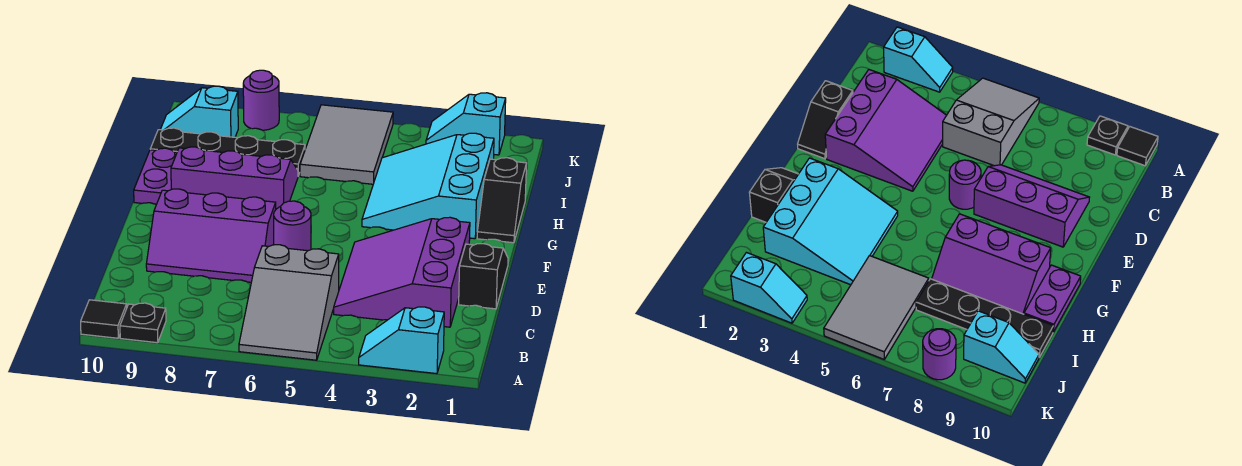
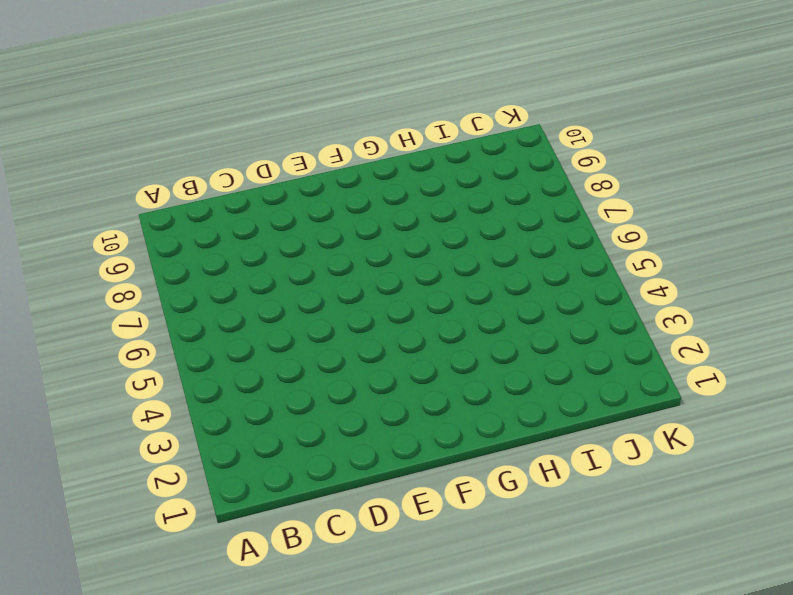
none -> cyan 1x2 slope [359,307,444,374]
none -> grey 2x3 slope [239,245,339,360]
none -> black 1x1 plate [120,303,166,343]

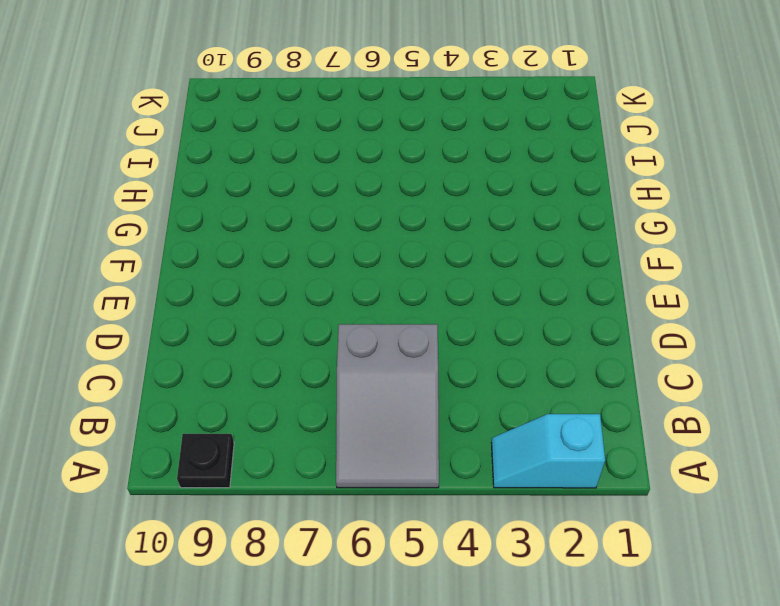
none -> black 1x1 tile [81,300,127,338]
none -> purple 3x3 slope [334,217,470,327]
none -> black 1x2 slope [459,244,508,309]

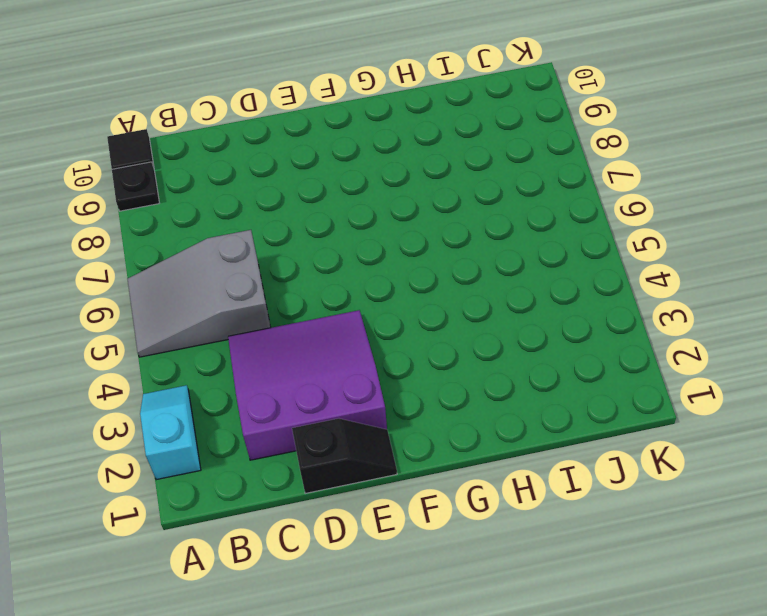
none -> purple 2x3 slope [146,189,276,282]
none -> purple 1x1 round brick [274,201,311,251]
none -> black 1x2 slope [477,158,527,243]

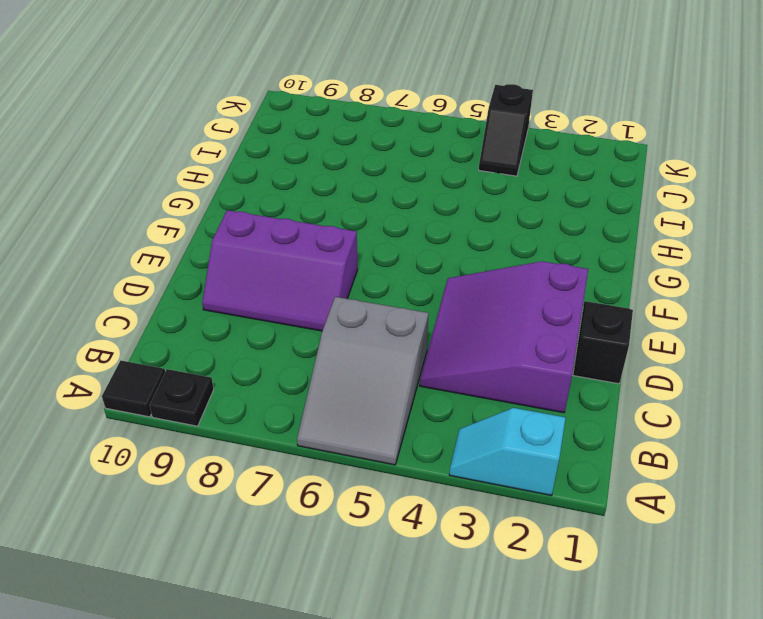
black 1x2 slope [479,84,533,176] -> black 1x2 slope moved to [477,158,527,243]
none -> purple 1x1 round brick [274,201,311,251]
none -> cyan 3x3 slope [362,133,494,239]
none -> purple 2x3 slope [171,147,298,209]

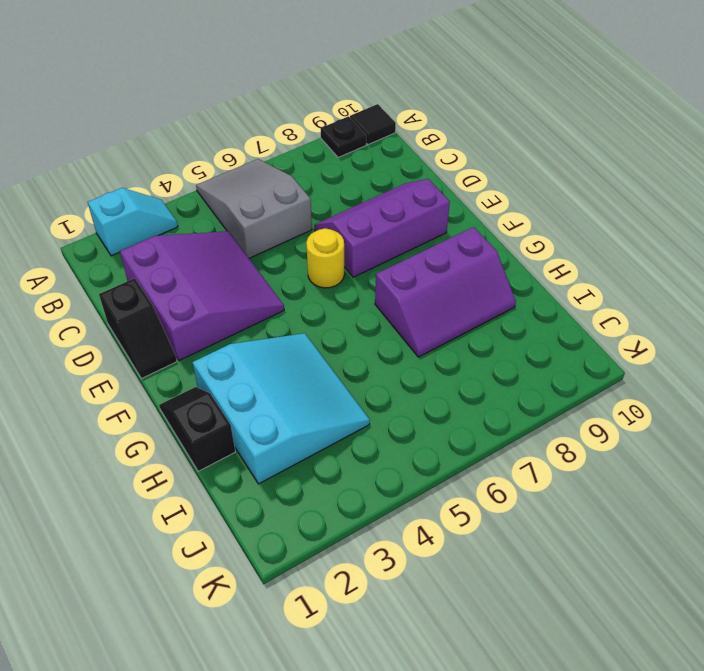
yellow 1x1 round brick [306,228,345,288] -> purple 1x1 round brick [274,201,311,251]
none -> purple 1x2 plate [134,148,177,205]
none -> grey 2x3 tile [300,105,393,184]
none -> black 1x4 plate [150,128,305,176]

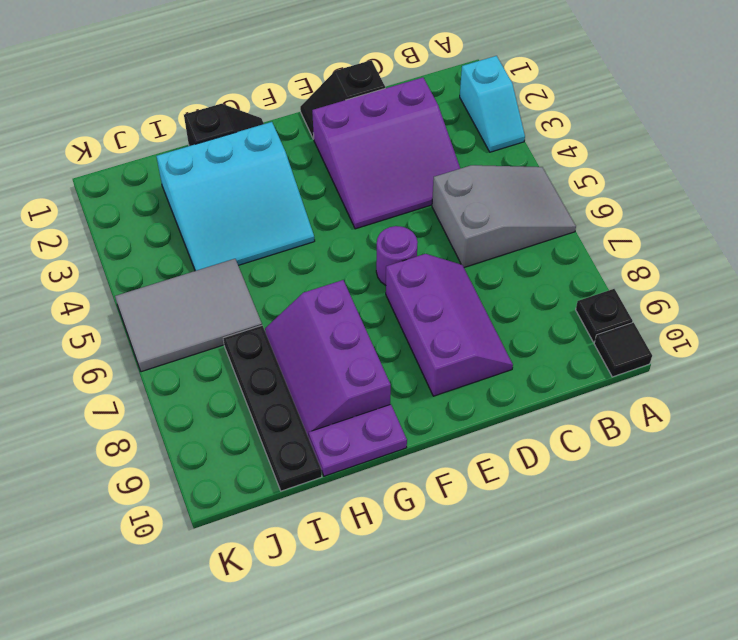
none -> cyan 1x2 slope [160,86,238,137]
none -> cyan 1x2 slope [426,93,506,155]
none -> purple 1x1 round brick [243,70,279,130]

